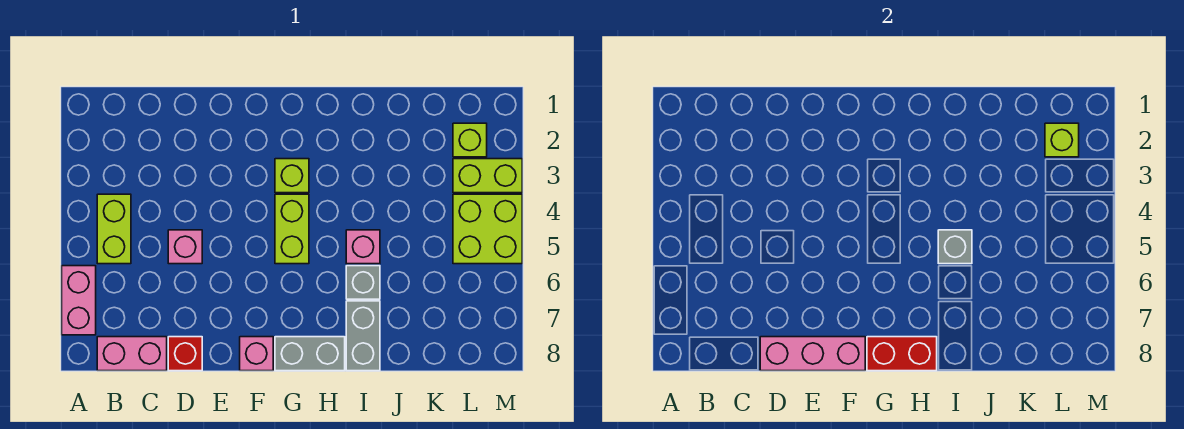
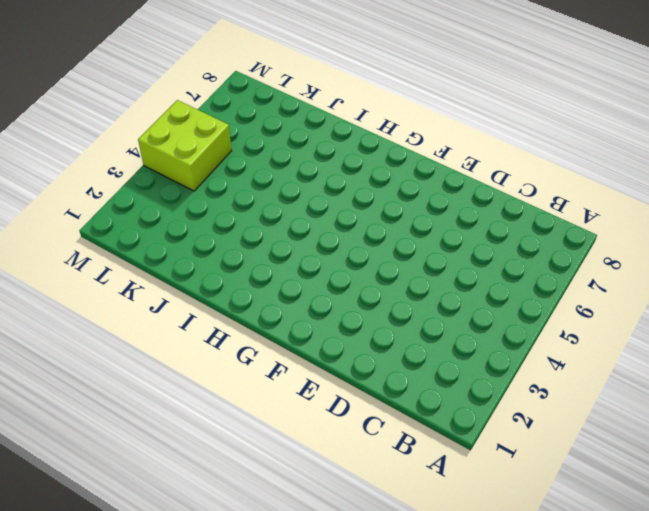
none -> pink 1x2 brick [62,266,96,335]
none -> lime 1x2 brick [97,194,131,264]
none -> pink 1x2 brick [97,337,167,371]

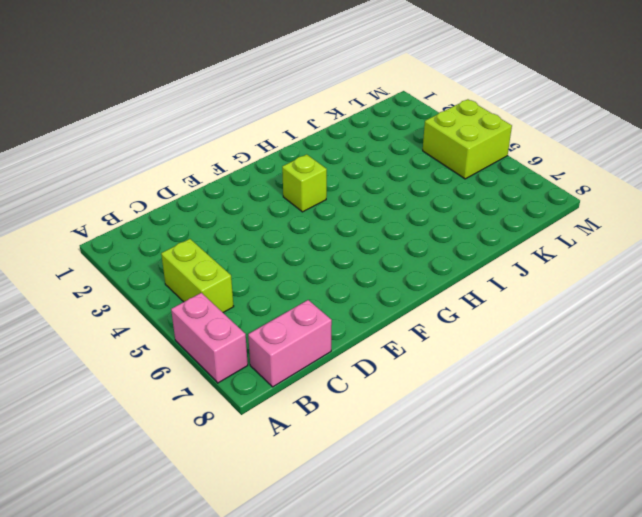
none -> pink 1x1 brick [168,230,202,264]
none -> red 1x1 brick [168,337,202,371]
none -> pink 1x1 brick [240,337,273,371]

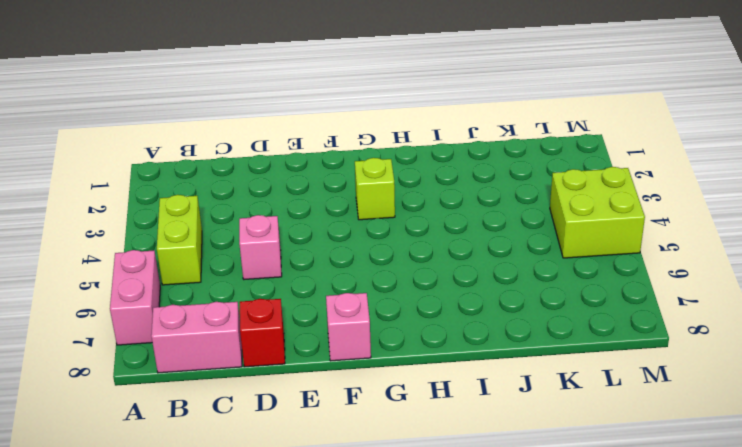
none -> lime 1x2 brick [275,194,309,264]
none -> grey 1x2 brick [275,337,345,371]
none -> pink 1x1 brick [346,230,380,264]

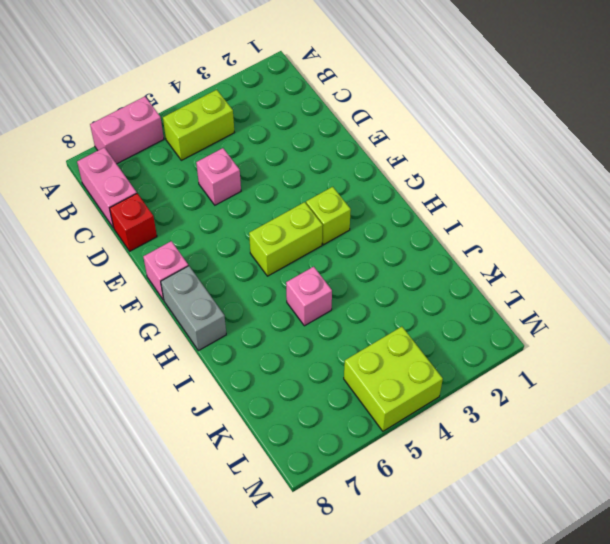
none -> grey 1x1 brick [346,266,380,299]
none -> grey 1x2 brick [346,301,380,371]
none -> lime 1x1 brick [453,123,487,157]

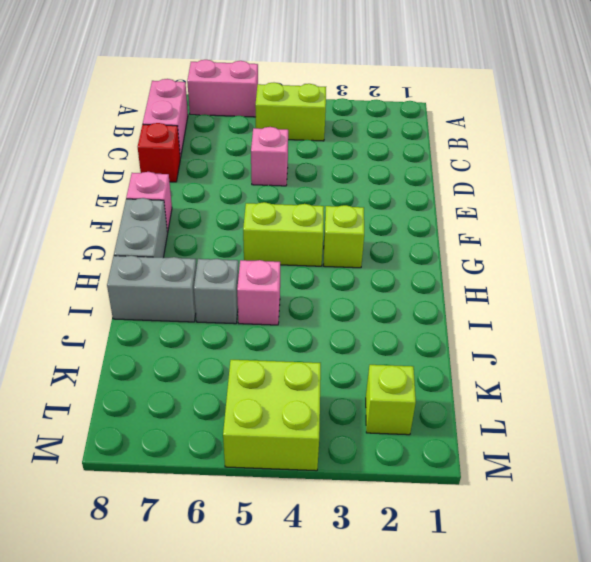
none -> lime 1x2 brick [453,159,522,193]
none -> pink 1x3 brick [760,337,865,371]
none -> red 1x2 brick [867,337,937,371]

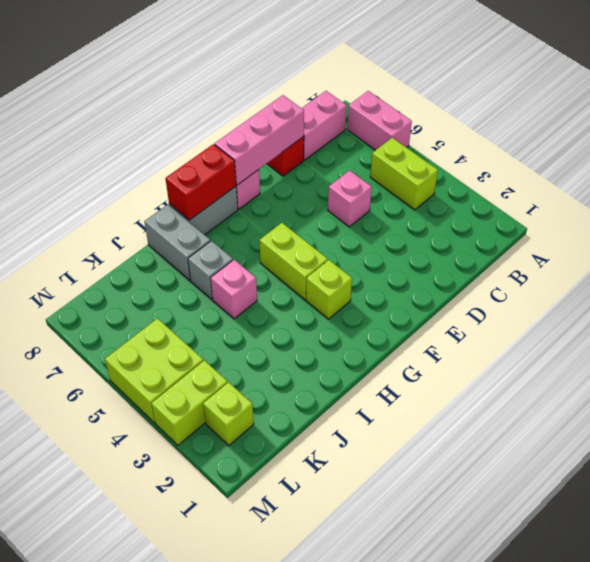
none -> grey 1x1 brick [938,230,972,264]
none -> lime 1x1 brick [1045,123,1079,157]

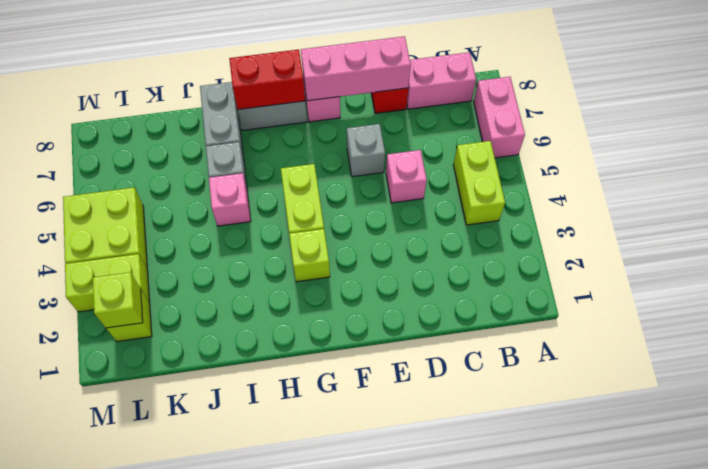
grey 1x1 brick [347,124,385,177] -> grey 1x1 brick moved to [938,230,972,264]

